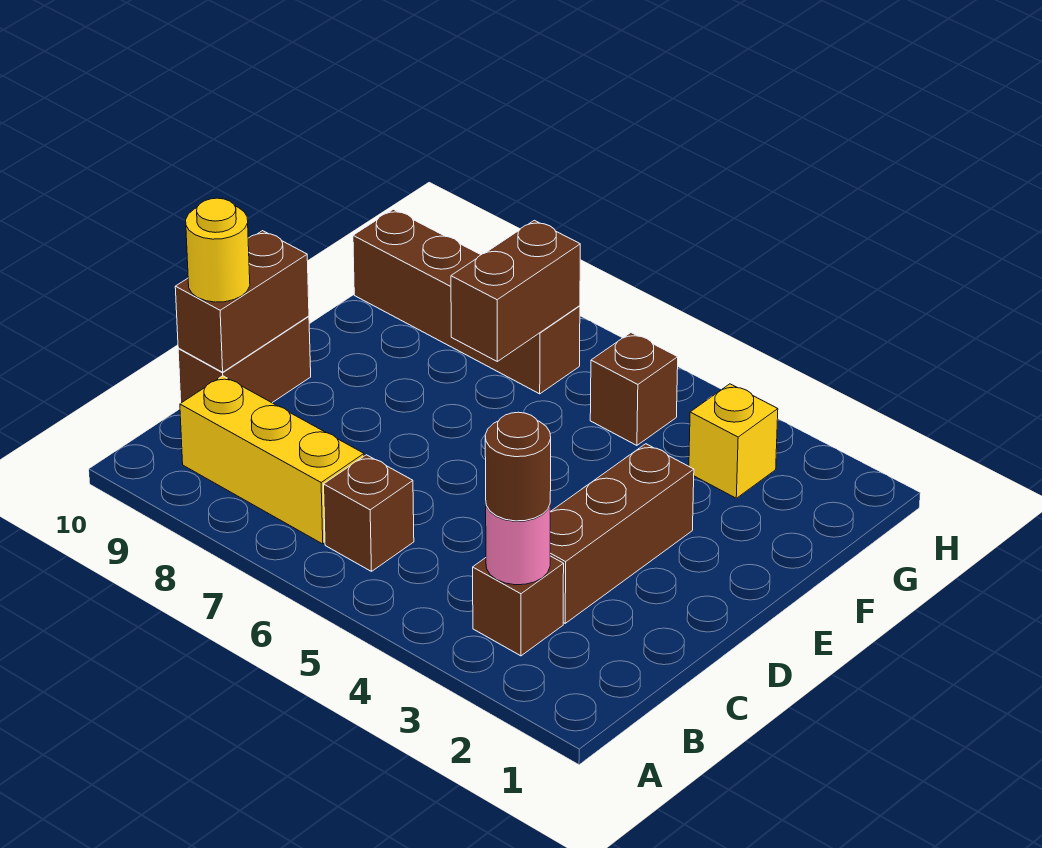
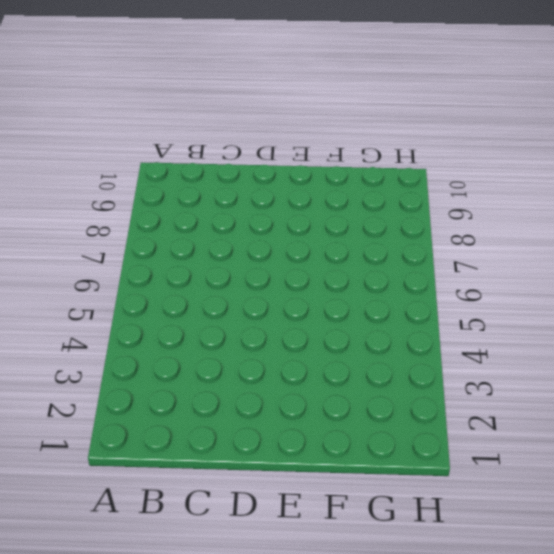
none -> brown 1x1 brick [473,556,564,656]
none -> brown 1x1 brick [324,455,414,571]
none -> yellow 1x3 brick [180,376,364,544]

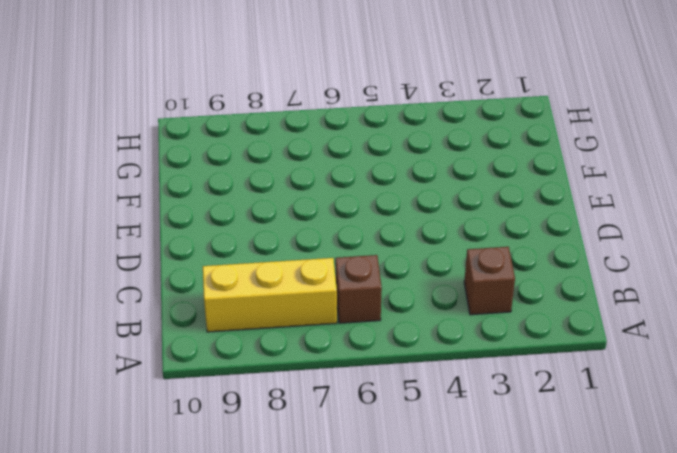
none -> brown 1x3 brick [550,444,694,623]
none -> brown 1x2 brick [178,316,311,403]
none -> yellow 1x1 brick [689,384,778,498]

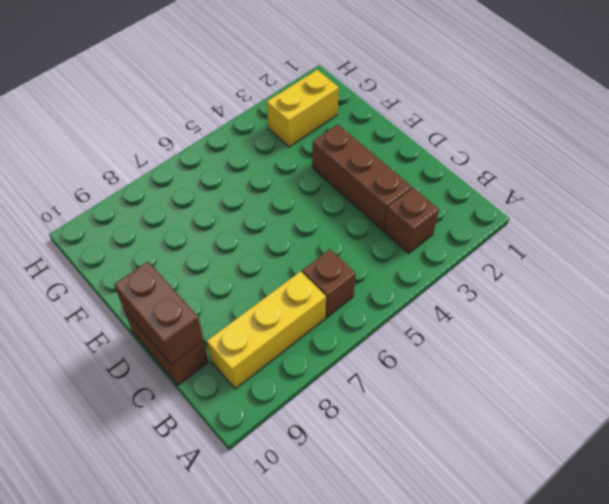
yellow 1x2 brick [267,70,339,147] -> yellow 1x1 brick [689,384,778,498]
none -> brown 1x1 brick [590,333,678,445]
none -> brown 1x4 brick [353,209,580,394]
none -> pink 1x1 round brick [486,505,550,585]

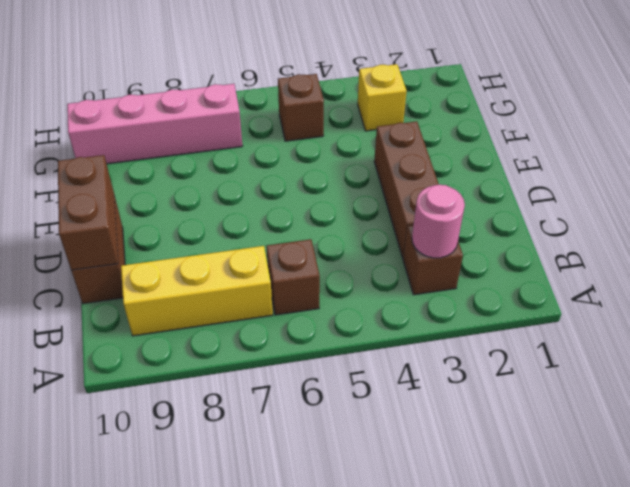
pink 1x4 brick [67,84,242,164] -> brown 1x4 brick [353,209,580,394]
none -> brown 1x2 brick [451,220,580,361]
none -> brown 1x1 round brick [485,412,551,521]
none -> yellow 1x1 round brick [186,198,250,302]

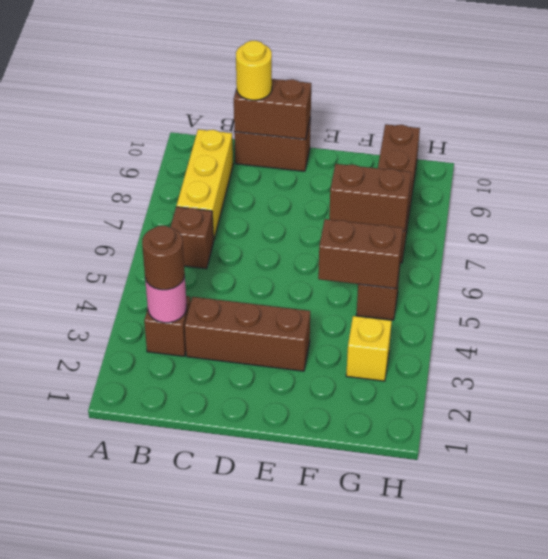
brown 1x2 brick [318,219,403,289] -> none

